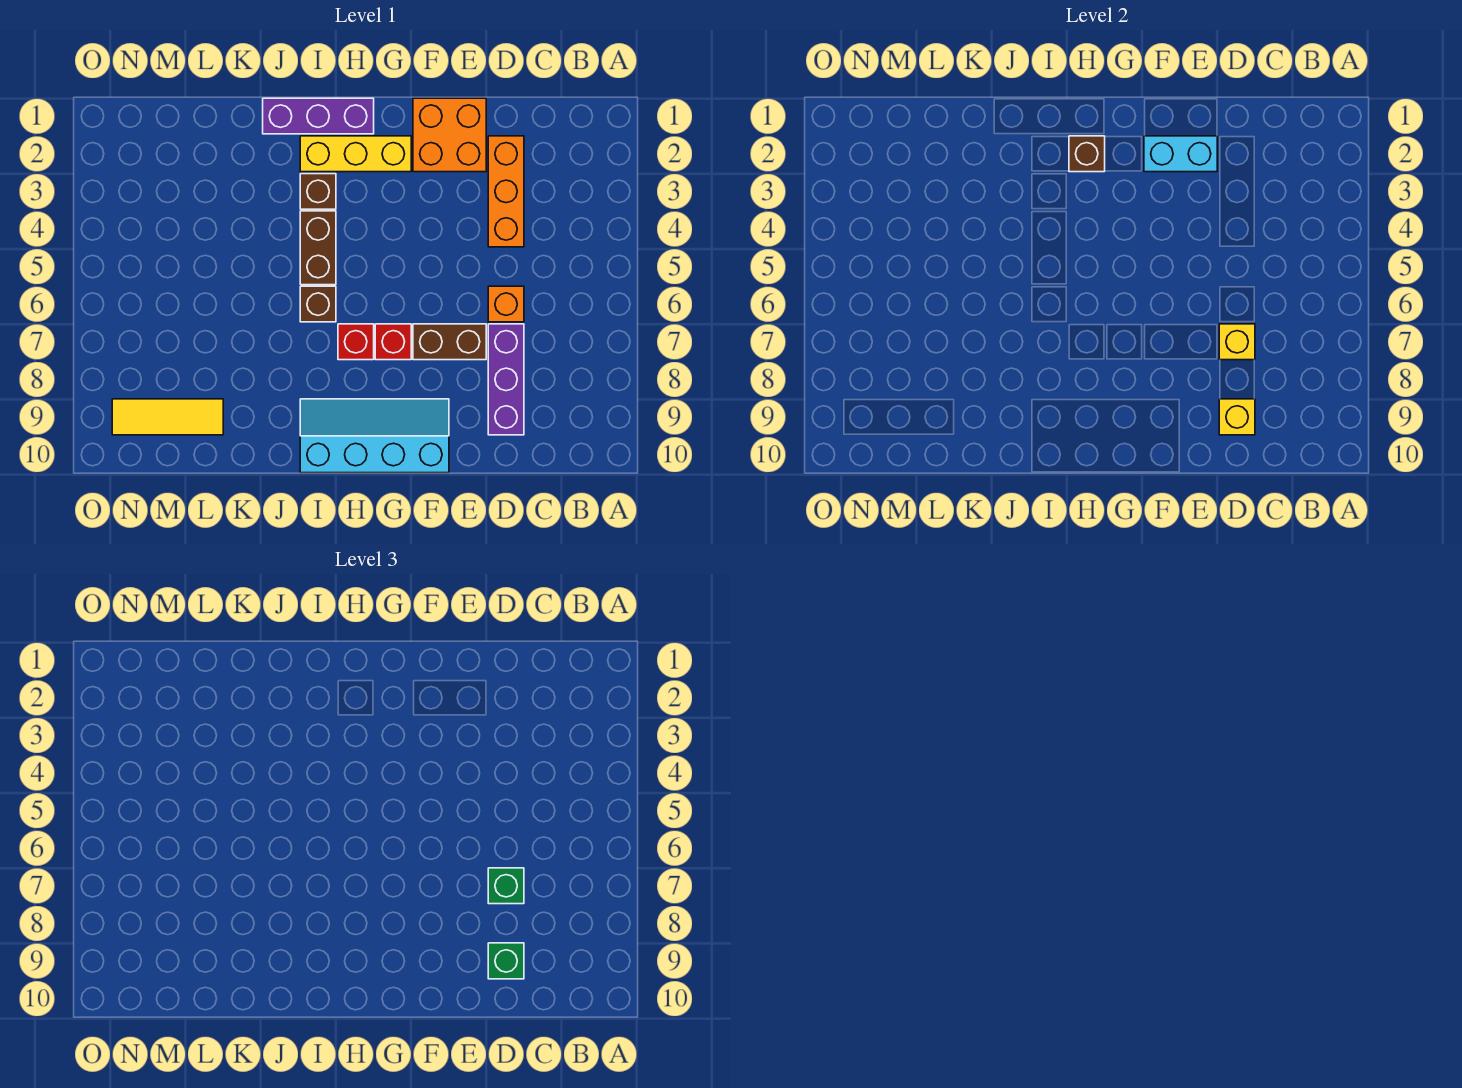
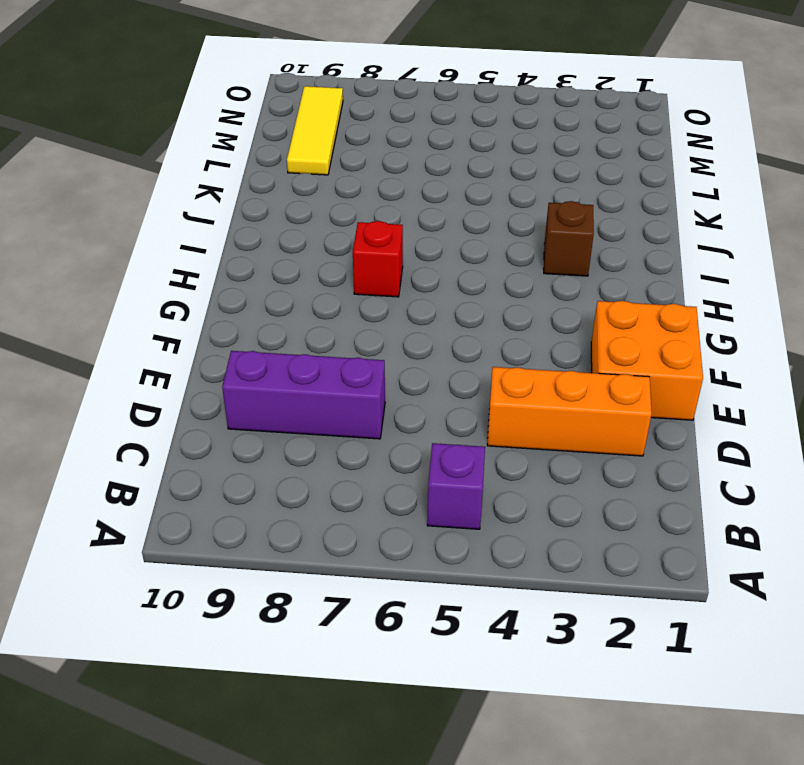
purple 1x1 brick [427,443,485,529] -> none
none -> orange 1x1 brick [488,286,524,322]
none -> brown 1x2 brick [413,324,486,360]
none -> cyan 2x4 slope [300,399,449,473]

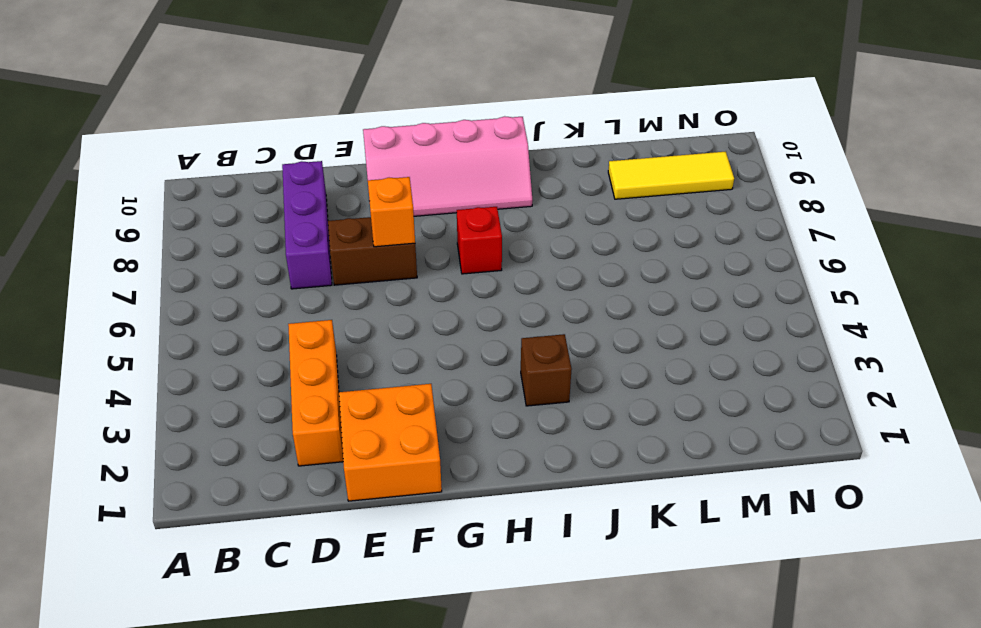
orange 1x1 brick [368,177,415,247] -> orange 1x1 brick moved to [488,286,524,322]
pink 2x4 slope [363,116,533,216] -> cyan 2x4 slope [300,399,449,473]
none -> yellow 1x3 brick [300,136,411,172]
none -> red 1x1 brick [375,324,411,360]
none -> purple 1x3 brick [263,98,374,134]

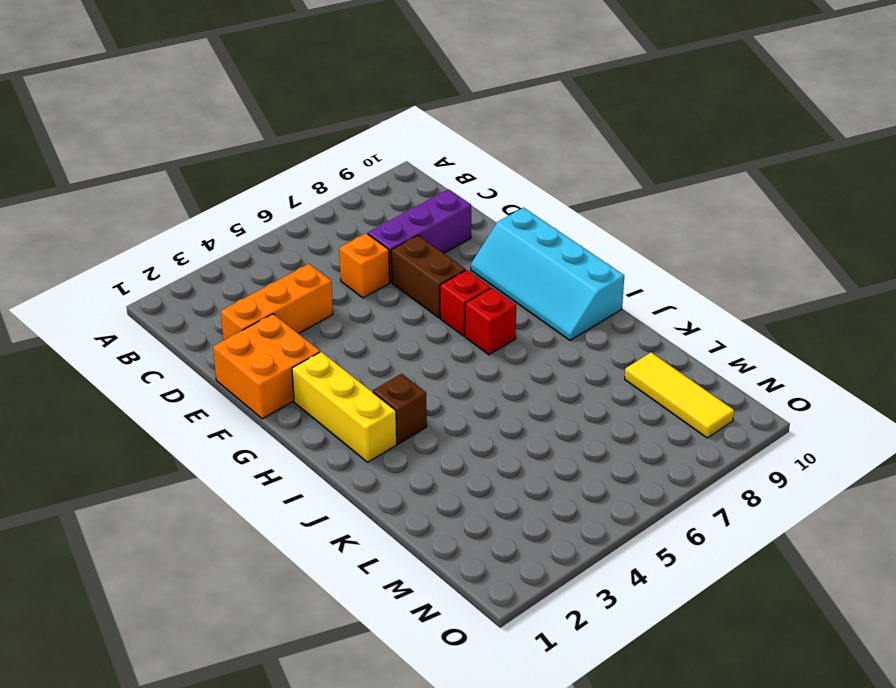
none -> purple 1x3 brick [263,98,374,134]
none -> brown 1x2 brick [300,211,336,285]
none -> brown 1x1 brick [300,286,336,322]

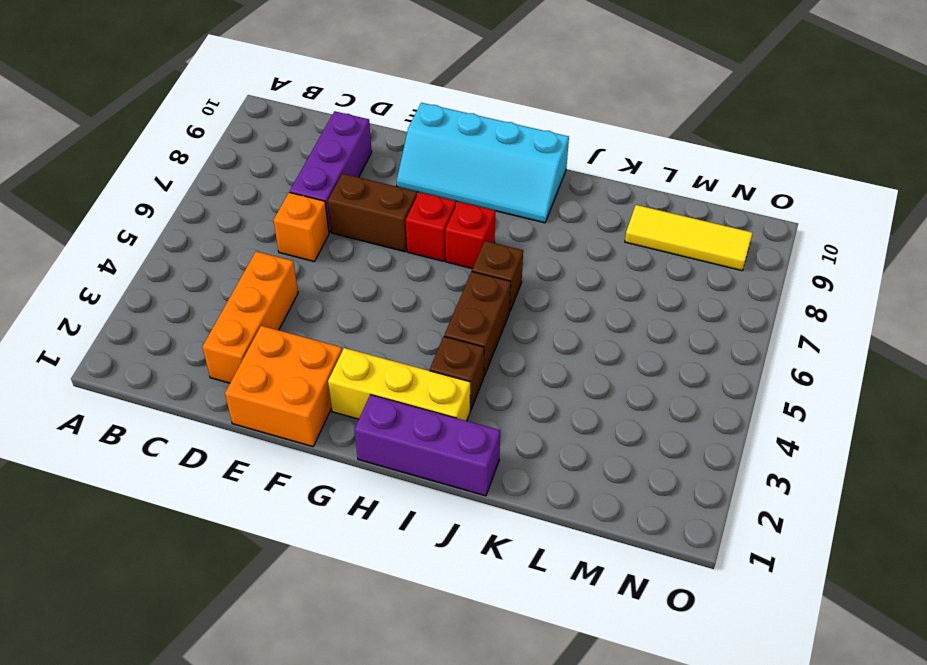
none -> yellow 1x1 brick [1219,324,1255,360]
none -> yellow 1x1 brick [1219,399,1255,435]
none -> cyan 1x2 brick [1144,136,1217,172]

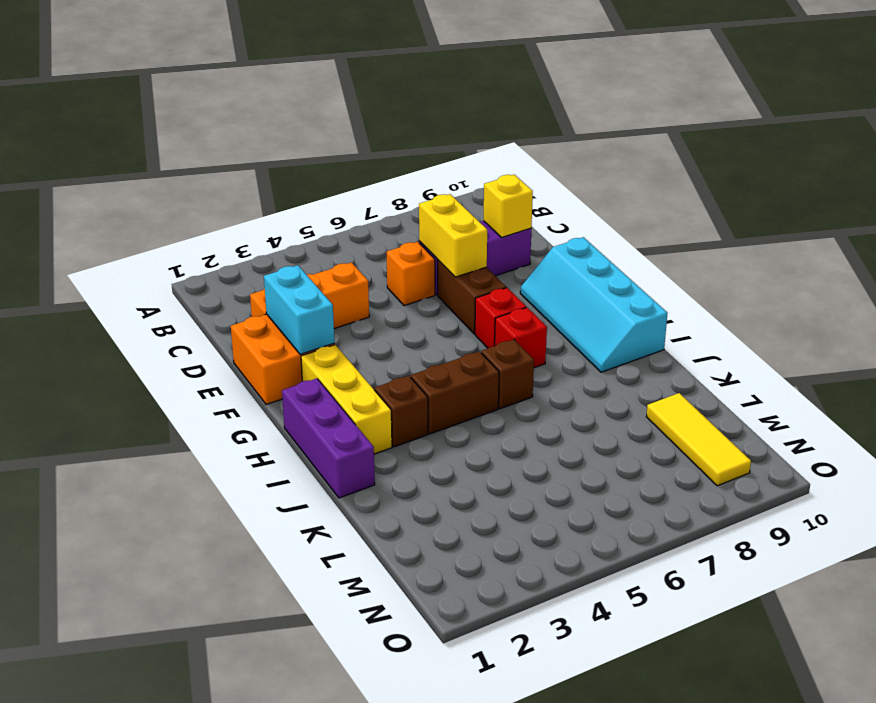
yellow 1x2 brick [419,194,487,277] -> yellow 1x1 brick [1219,324,1255,360]
none -> brown 1x1 brick [1069,136,1105,172]
none -> green 1x1 brick [488,868,524,904]
none -> green 1x1 brick [488,943,524,979]

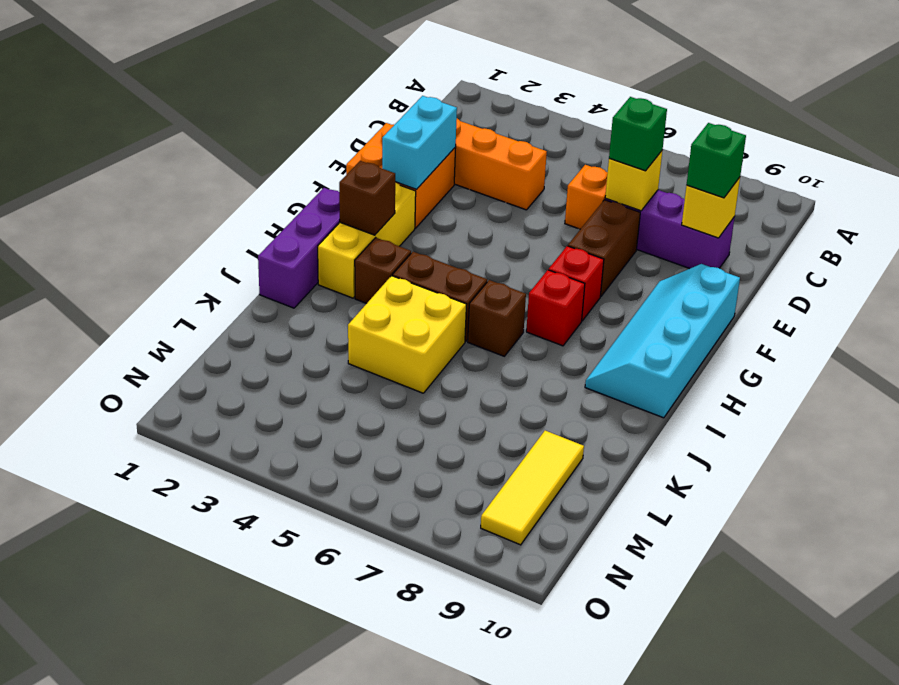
yellow 2x2 brick [348,276,466,393] -> none

